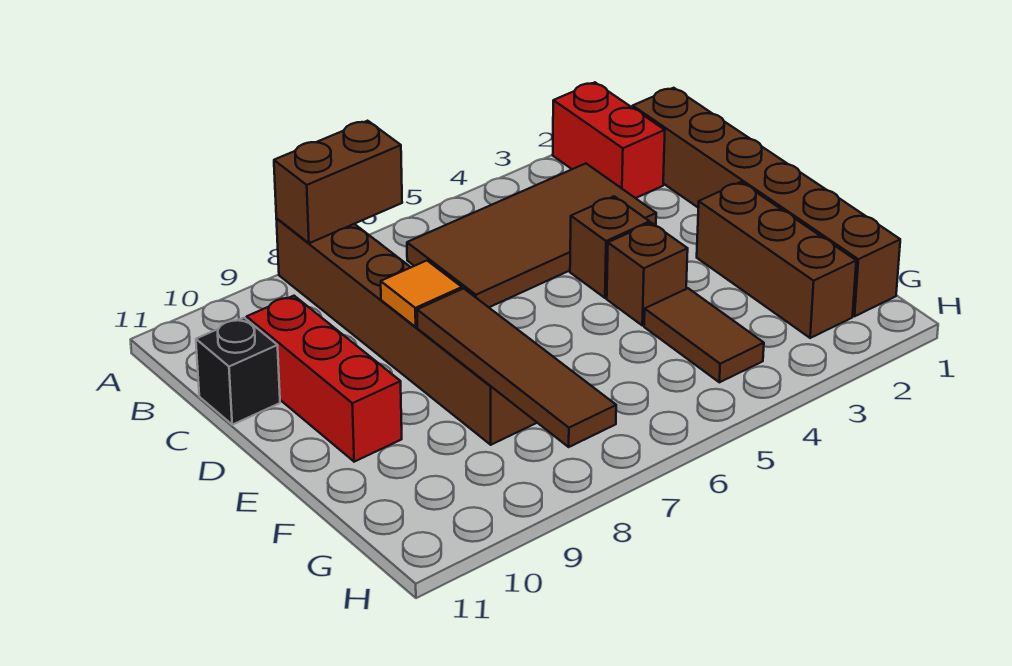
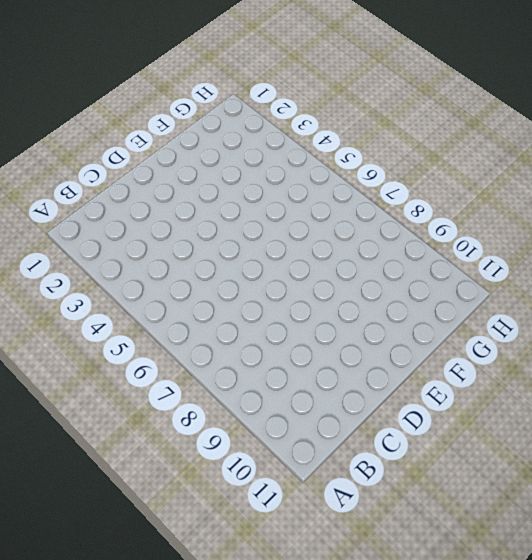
none -> red 1x2 brick [553,82,665,198]
none -> brown 1x6 brick [276,219,537,445]
none -> brown 1x6 brick [633,88,900,316]

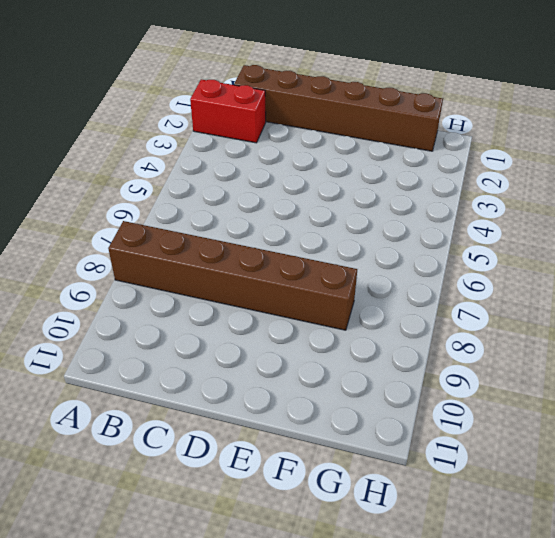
none -> brown 2x4 tile [407,163,656,307]
none -> red 1x3 brick [247,296,402,462]
none -> black 1x1 brick [196,318,280,425]

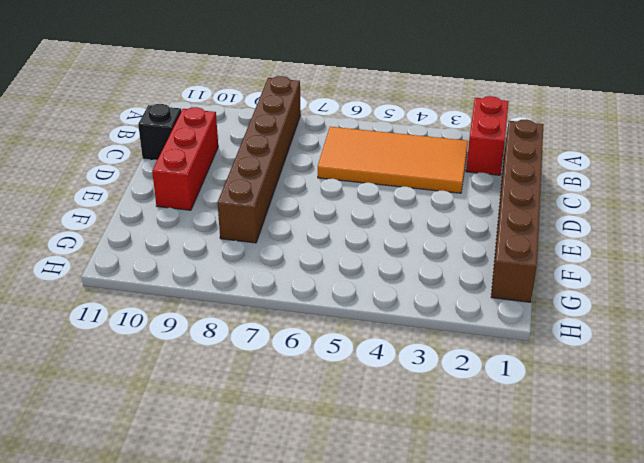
orange 2x4 tile [318,127,468,193] -> brown 2x4 tile [407,163,656,307]
none -> brown 1x1 brick [570,196,650,298]
none -> brown 1x3 brick [697,182,856,338]
none -> brown 1x1 brick [607,223,688,326]

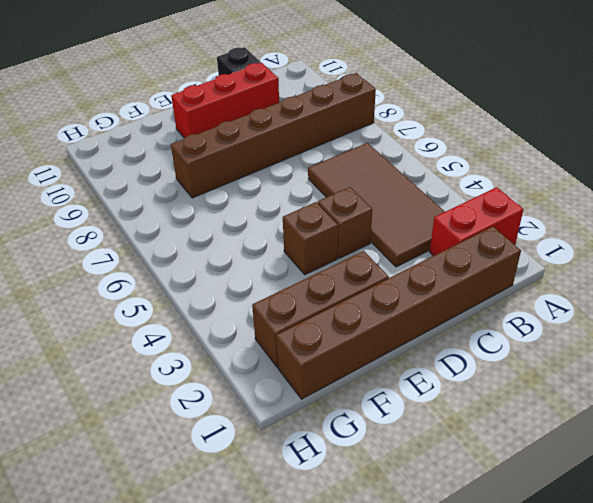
none -> brown 1x2 tile [644,288,764,382]
none -> brown 1x2 brick [274,121,402,243]
none -> orange 1x1 tile [381,261,462,327]

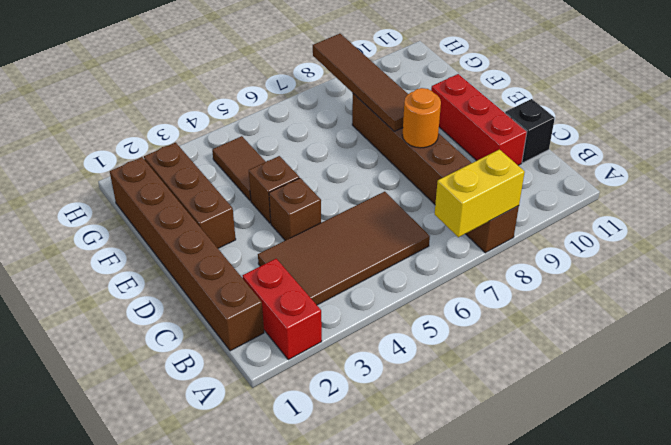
yellow 1x2 brick [435,150,525,237] -> brown 1x2 brick [274,121,402,243]
orange 1x1 round brick [402,88,441,148] -> orange 1x1 tile [381,261,462,327]

